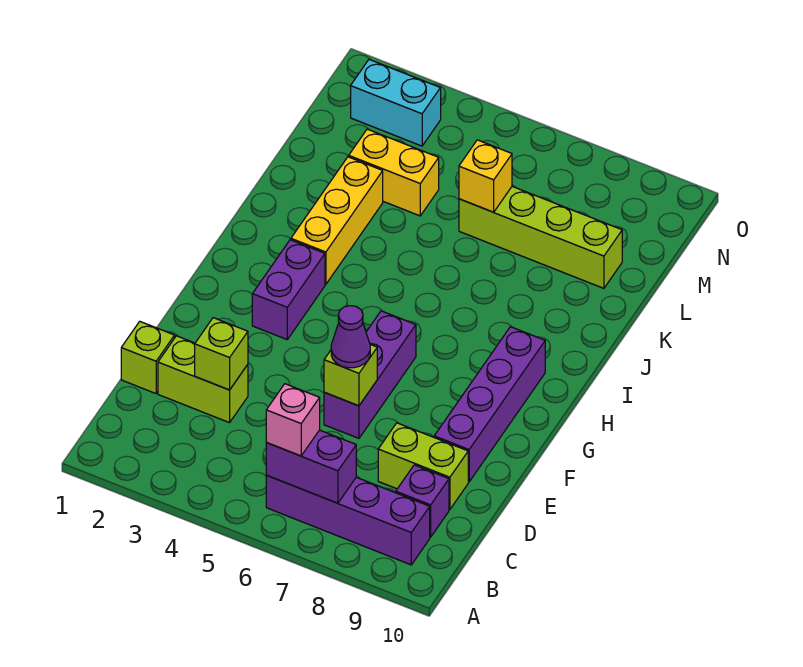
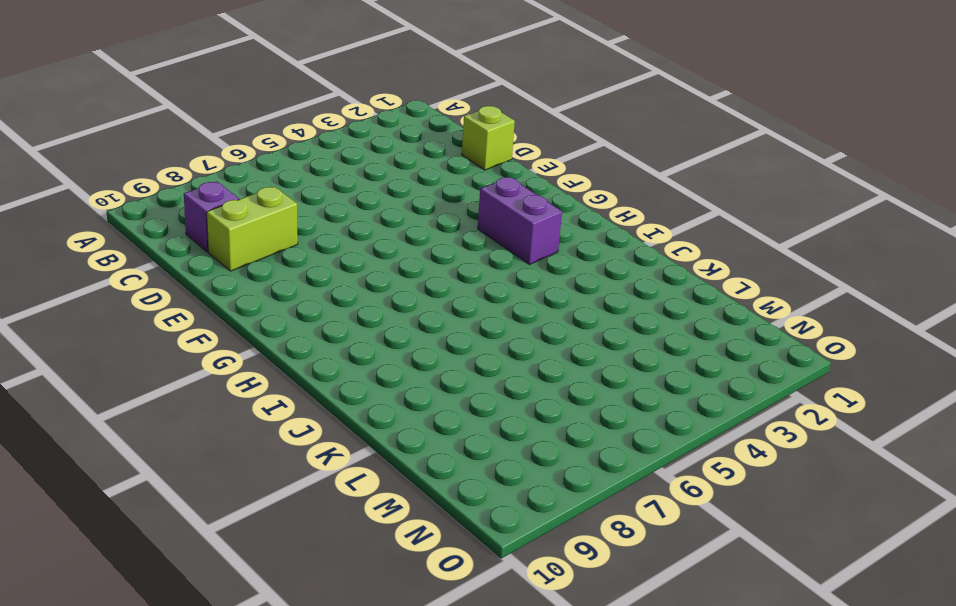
none -> purple 1x4 brick [266,475,430,565]
none -> lime 1x2 brick [158,336,248,423]
none -> purple 1x3 brick [324,311,416,438]

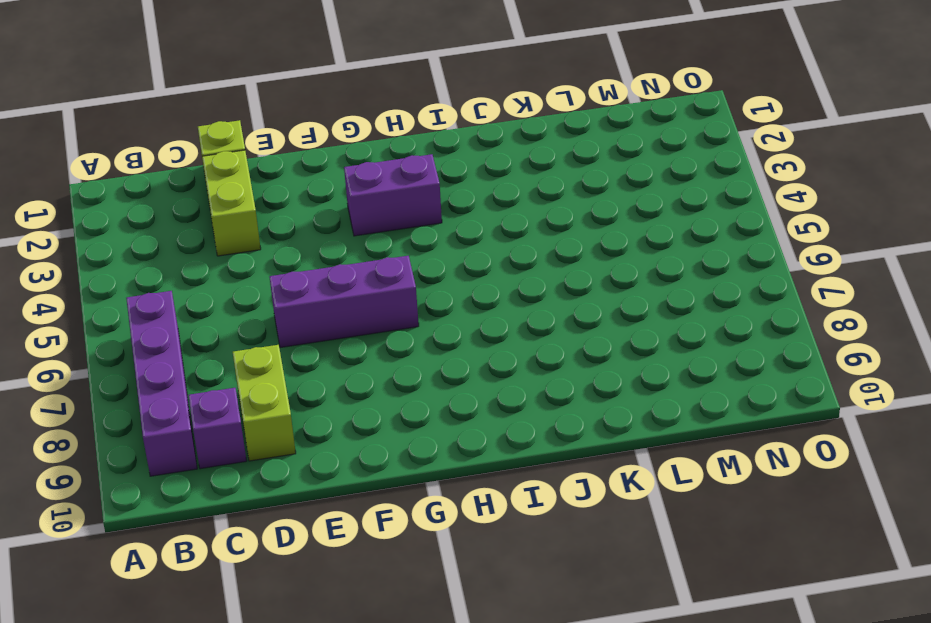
none -> purple 1x4 brick [434,327,545,482]
none -> yellow 1x3 brick [291,157,383,284]
none -> yellow 1x2 brick [349,129,439,216]

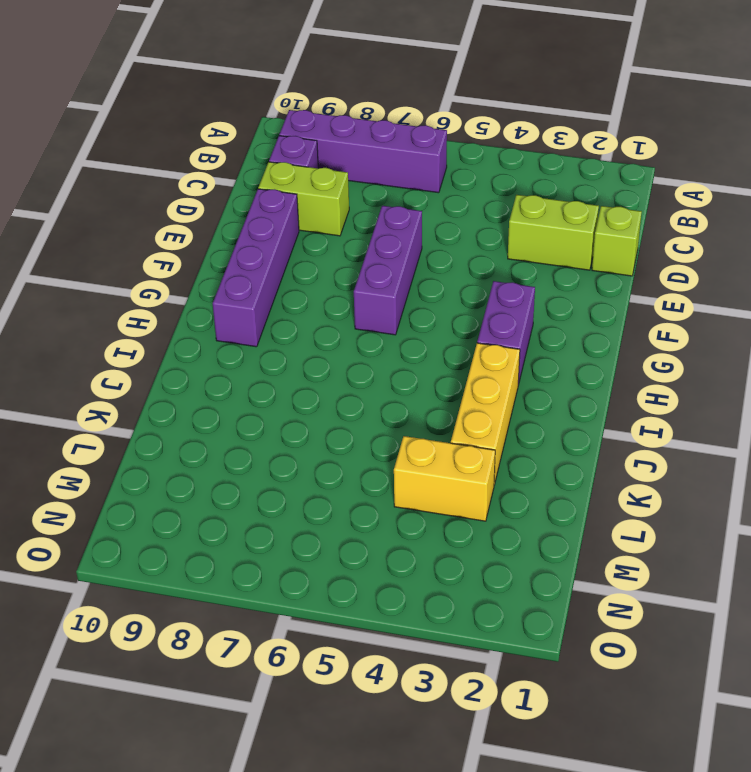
none -> lime 1x4 brick [459,186,622,288]
none -> cyan 1x2 brick [351,60,441,146]
none -> purple 1x2 brick [266,430,356,503]

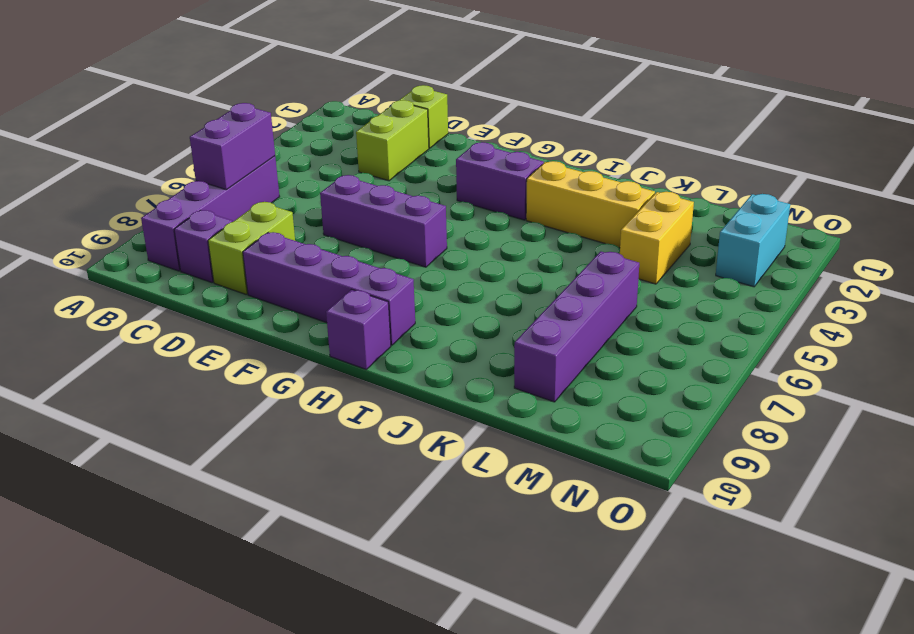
purple 1x1 brick [326,290,391,369] -> none
purple 1x4 brick [514,251,639,402] -> lime 1x4 brick [459,186,622,288]
none -> lime 1x1 brick [195,318,248,390]
none -> lime 1x1 brick [324,344,377,406]
none -> yellow 1x1 brick [459,140,512,212]

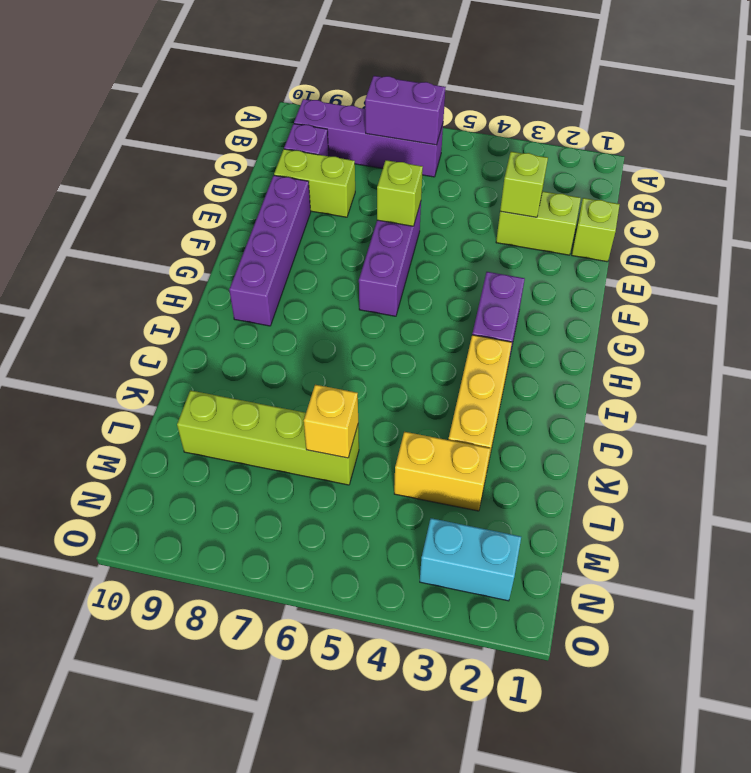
none -> pink 1x1 brick [266,384,320,456]
none -> purple 1x1 cone [331,306,370,368]

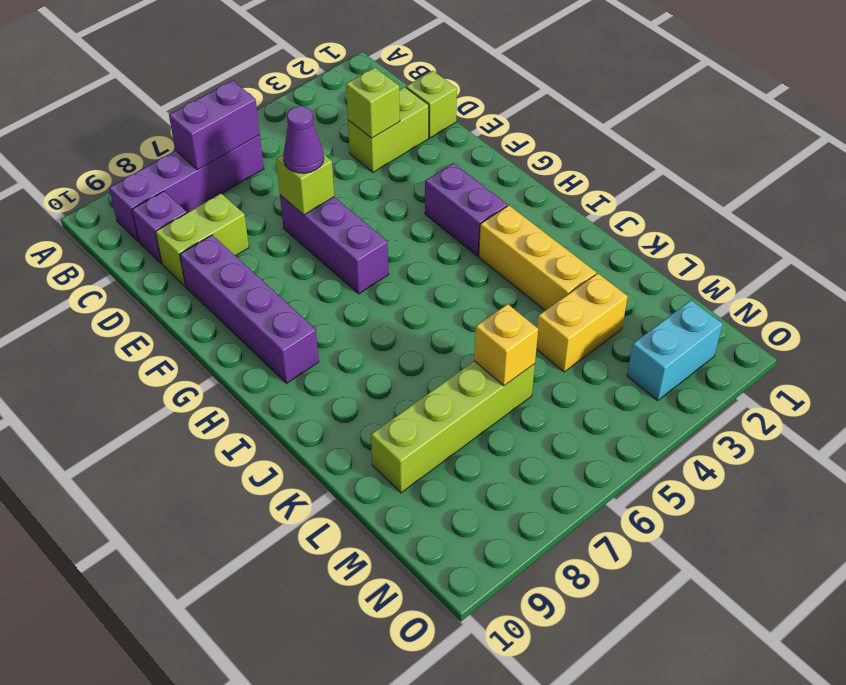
none -> pink 1x1 brick [266,384,320,456]

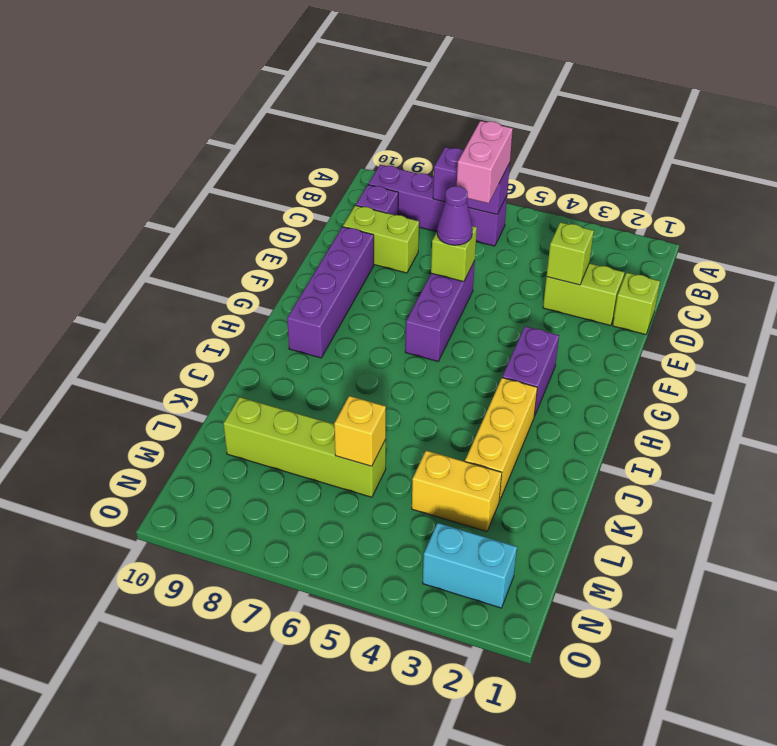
pink 1x2 brick [457,121,513,203] -> pink 1x1 brick [266,384,320,456]

